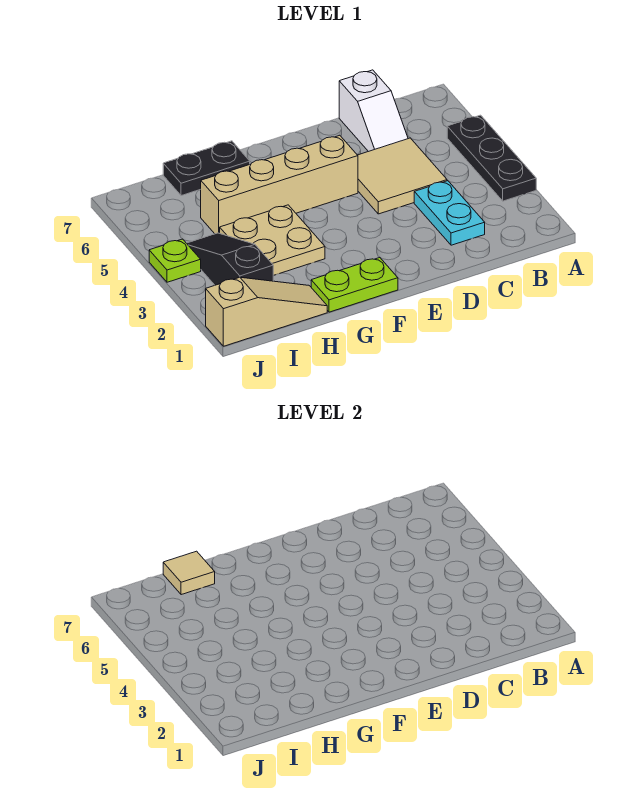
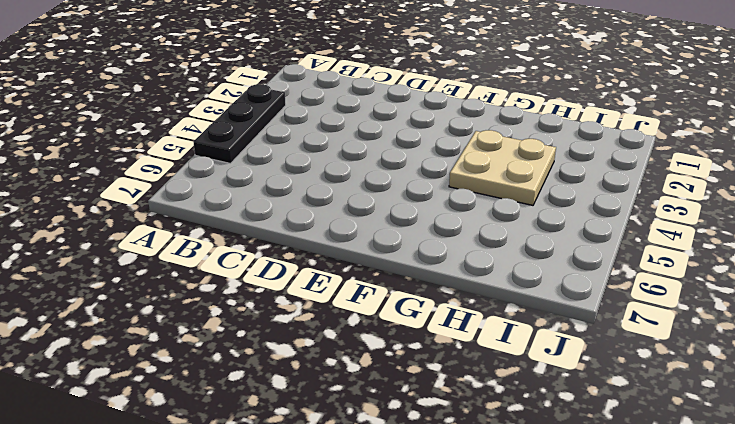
none -> cyan 1x2 plate [414,181,485,245]
none -> tan 2x2 tile [358,138,447,214]
none -> white 1x2 slope [339,70,408,152]

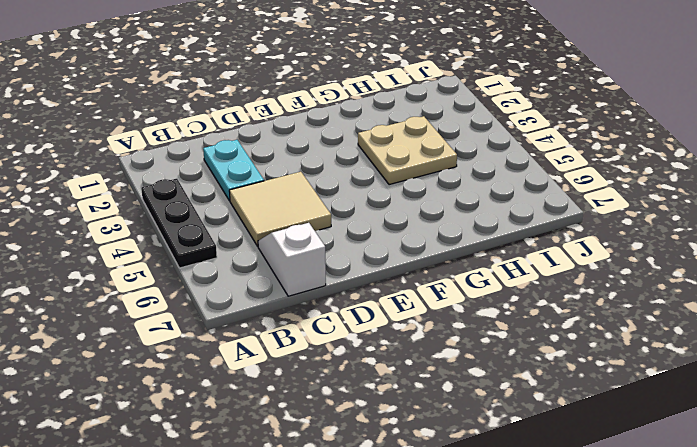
none -> tan 1x4 brick [200,135,358,234]
none -> lime 1x2 plate [311,258,398,312]
none -> black 1x2 plate [163,141,250,196]

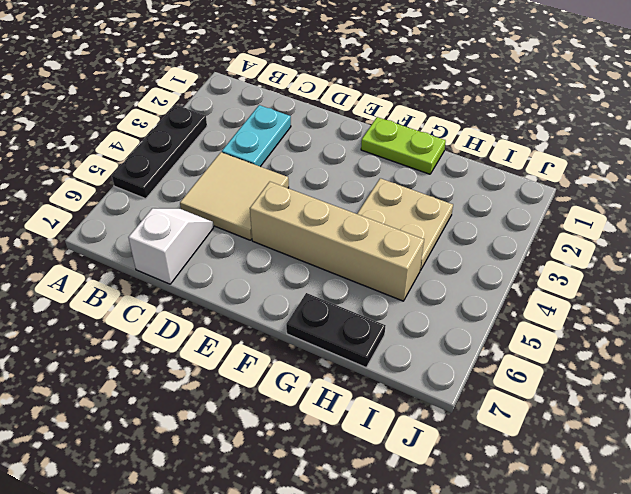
none -> tan 1x3 slope [206,277,327,346]
none -> black 1x3 slope [187,233,273,285]
none -> lime 1x1 plate [149,239,201,282]

